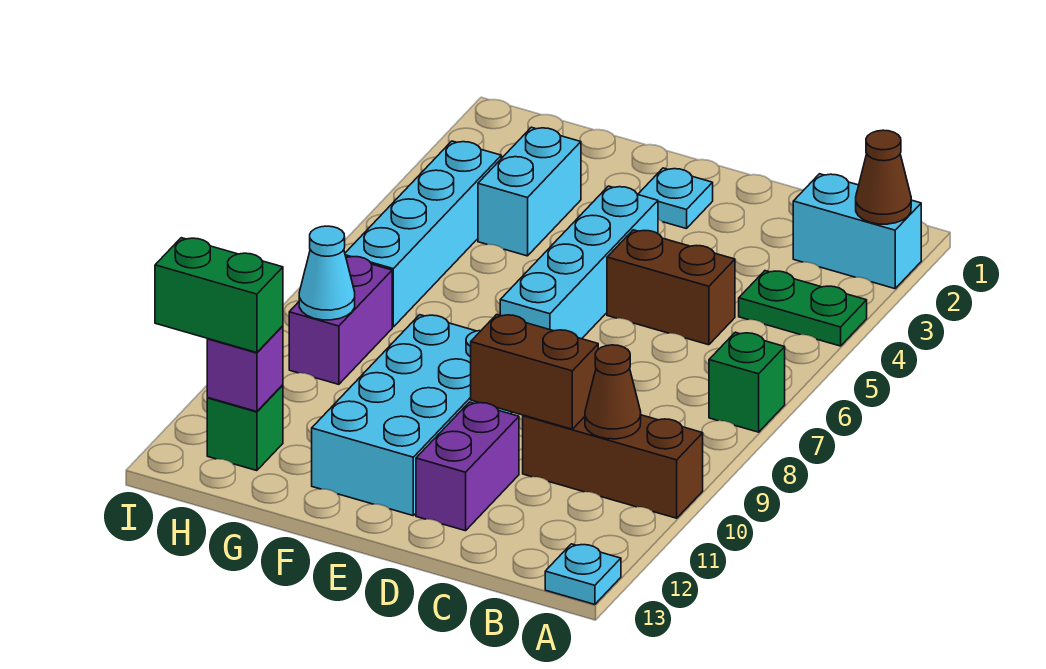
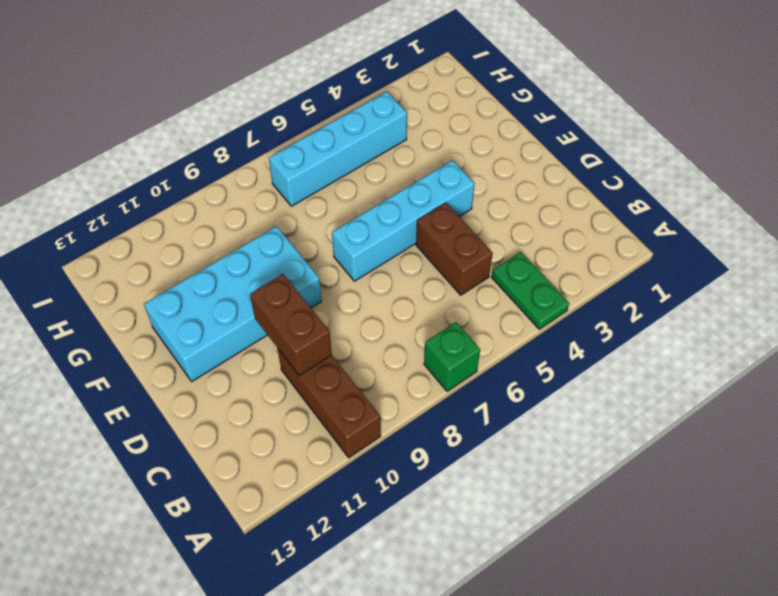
none -> cyan 1x2 brick [793,174,921,289]
none -> cyan 1x1 plate [545,544,621,604]
none -> purple 1x2 brick [416,402,519,531]

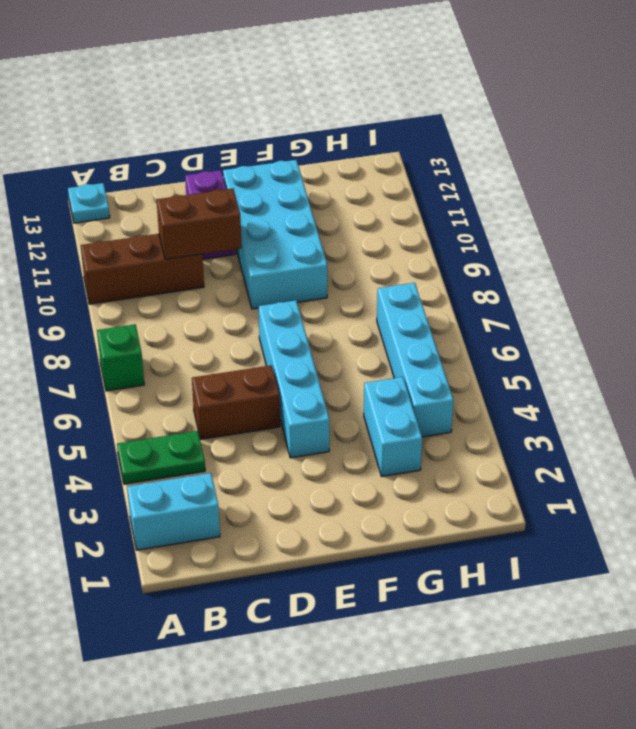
none -> cyan 1x1 plate [638,168,713,229]
none -> purple 1x2 brick [289,257,392,384]
none -> green 1x1 brick [207,385,283,471]

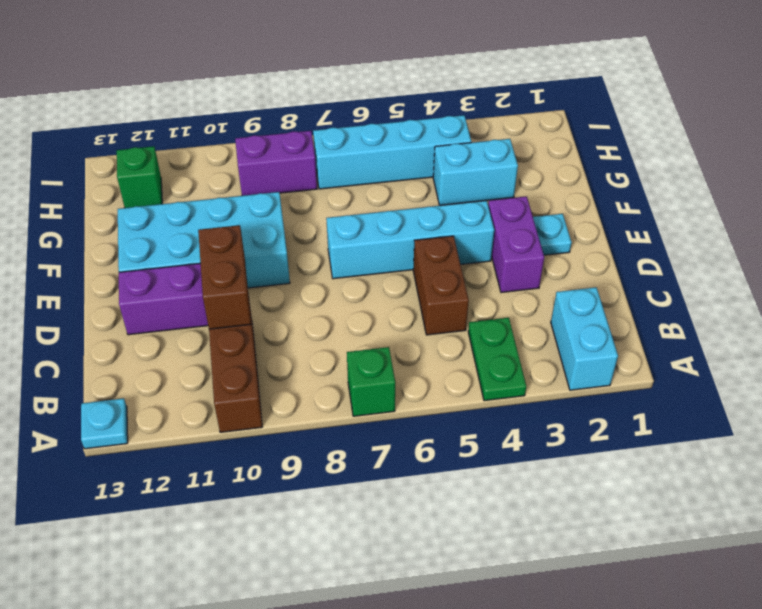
purple 1x2 brick [488,196,544,292] -> none
none -> brown 1x1 cone [856,130,911,224]
none -> brown 1x1 cone [585,345,641,439]
none -> cyan 1x1 cone [299,226,355,320]

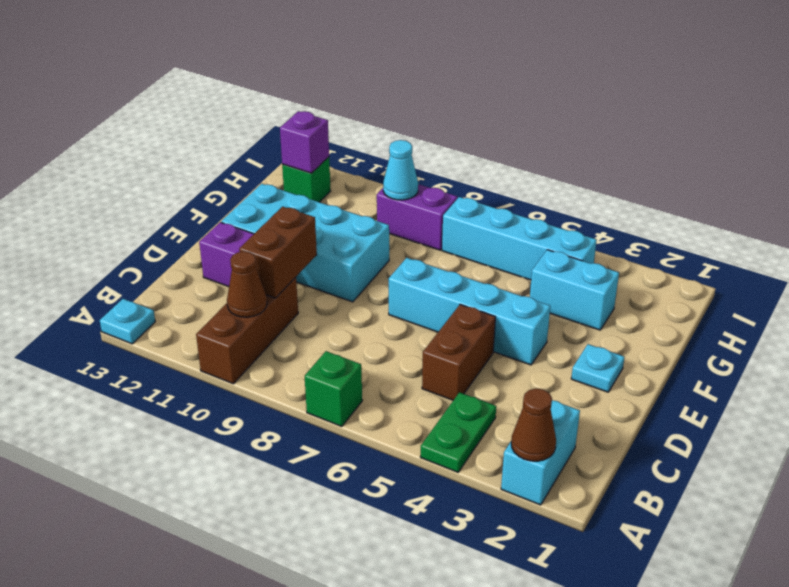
none -> green 1x2 brick [155,238,283,353]

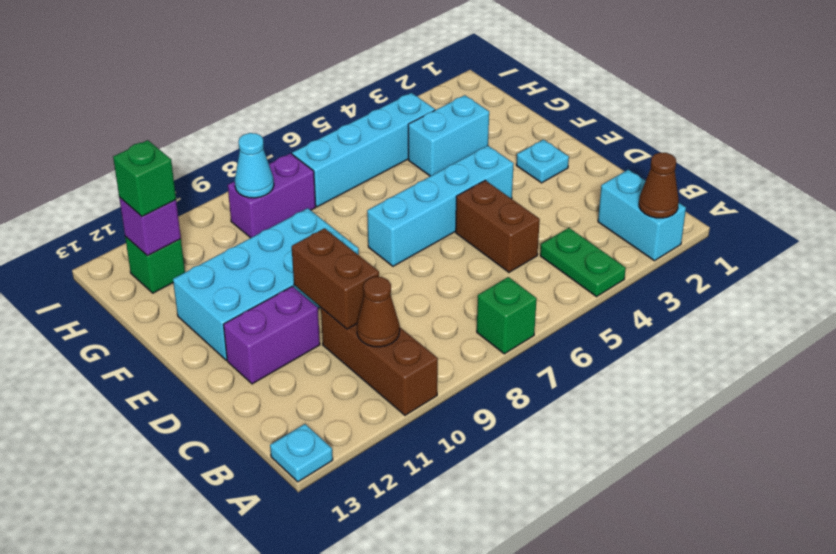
green 1x1 brick [113,140,176,217] -> green 1x2 brick [155,238,283,353]

